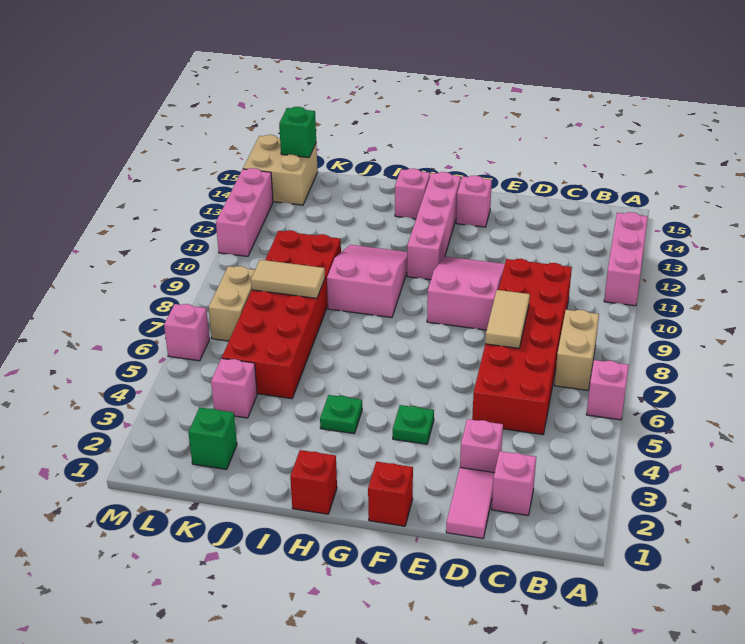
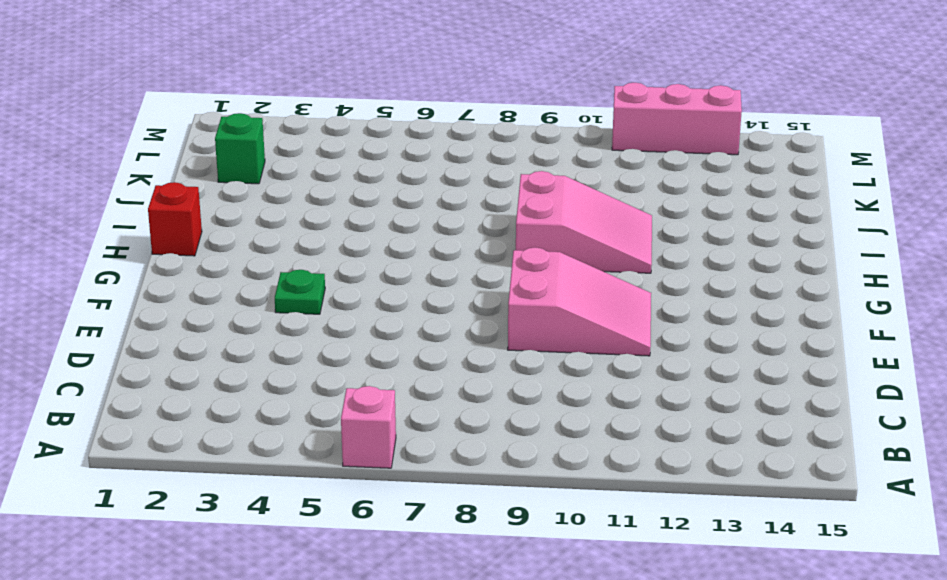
none -> pink 1x3 brick [604,212,648,306]
none -> tan 1x2 brick [554,310,599,390]
none -> pink 1x1 brick [492,451,536,515]

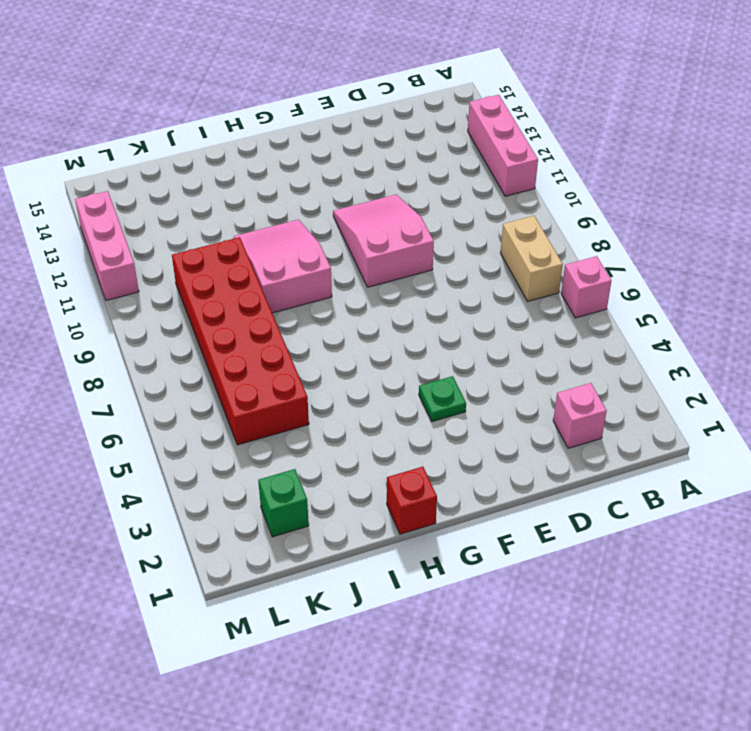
none -> red 2x6 brick [472,259,572,435]
none -> pink 1x2 tile [446,468,494,538]
none -> pink 1x1 brick [460,419,503,473]

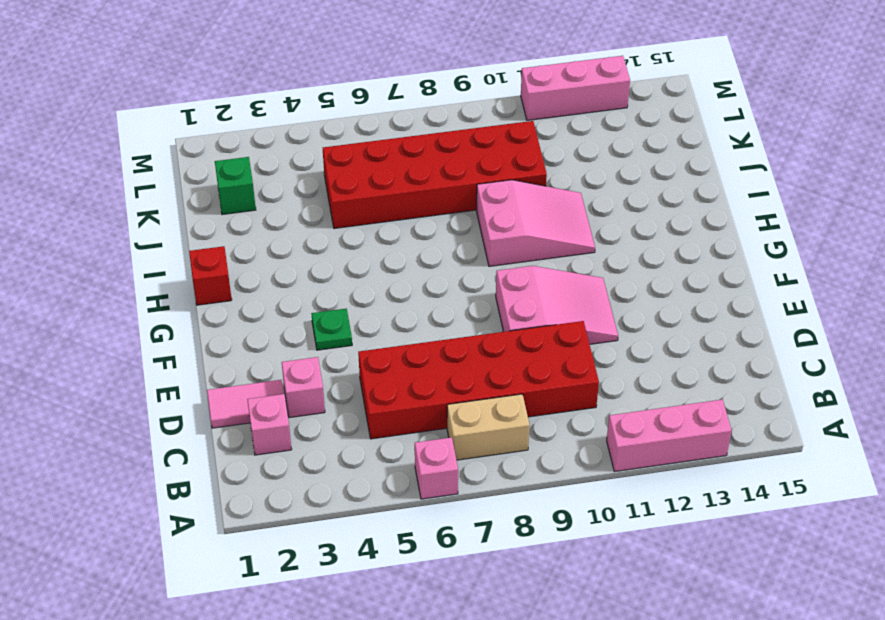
none -> red 1x1 brick [368,462,413,526]
none -> pink 1x1 brick [456,176,492,227]
none -> pink 1x4 brick [407,172,461,280]

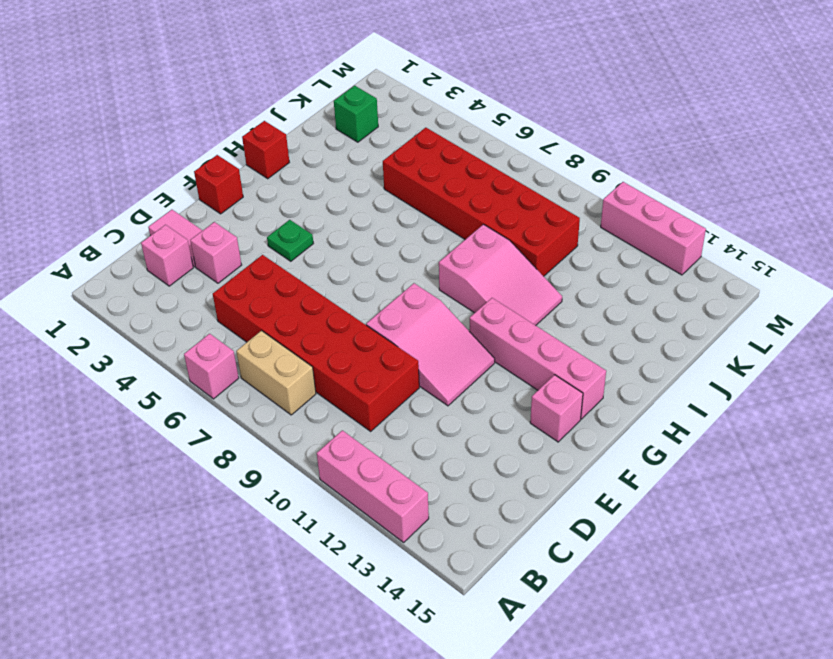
none -> green 1x1 plate [320,395,362,434]
none -> pink 1x1 brick [395,169,430,219]
none -> pink 1x1 brick [211,358,257,418]

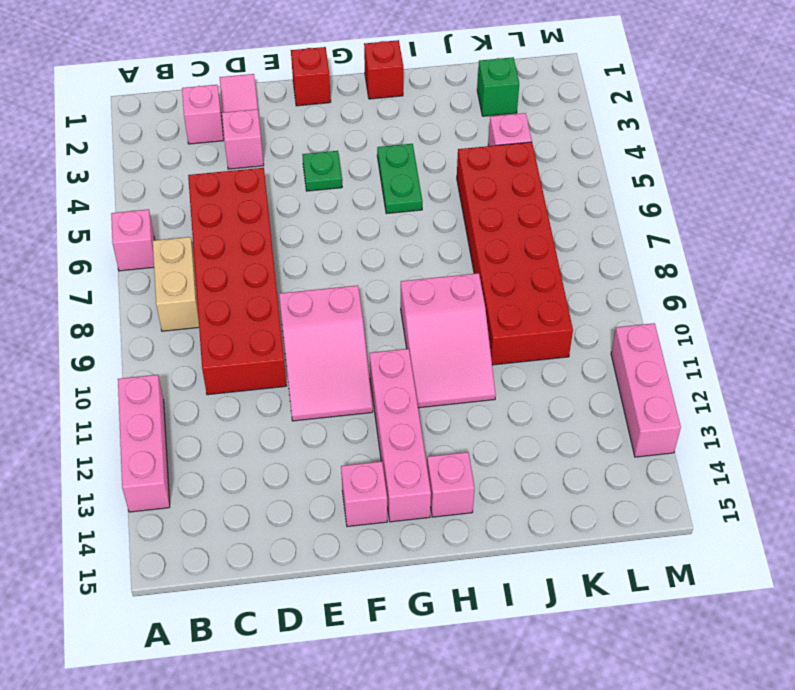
green 1x2 plate [377,144,422,214] -> green 1x1 plate [320,395,362,434]
none -> tan 1x2 brick [209,266,255,341]
none -> tan 2x2 brick [243,135,318,205]
none -> pink 1x1 brick [164,304,210,361]

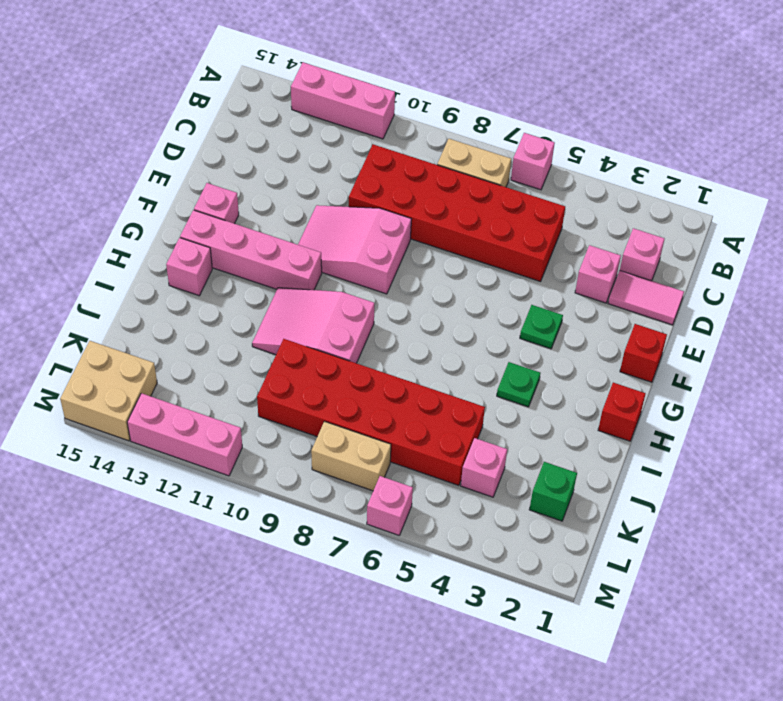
none -> tan 1x2 tile [485,290,530,348]
none -> tan 1x2 tile [251,260,325,298]
none -> green 1x1 brick [279,107,316,158]

